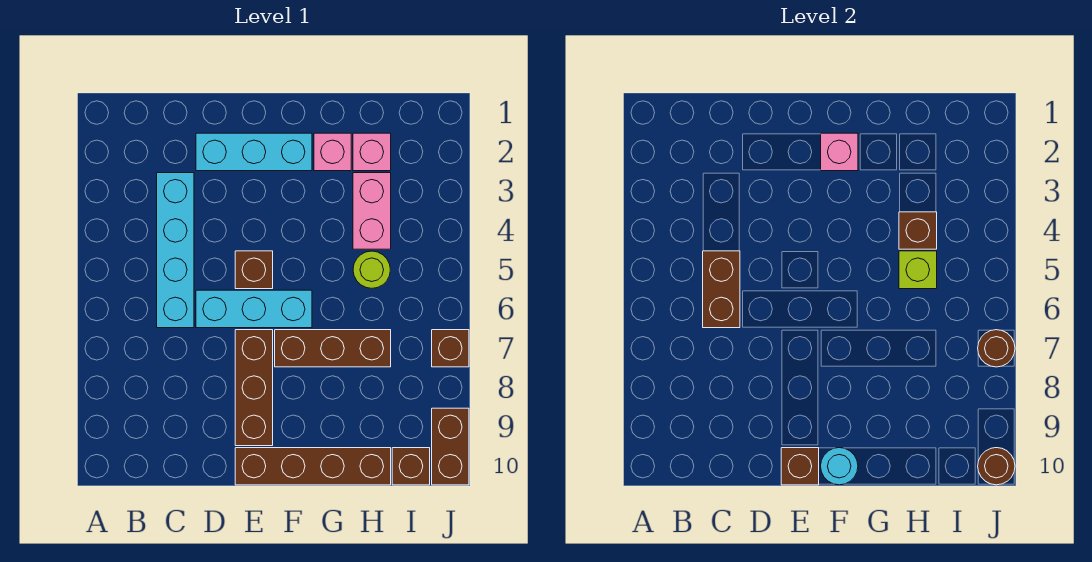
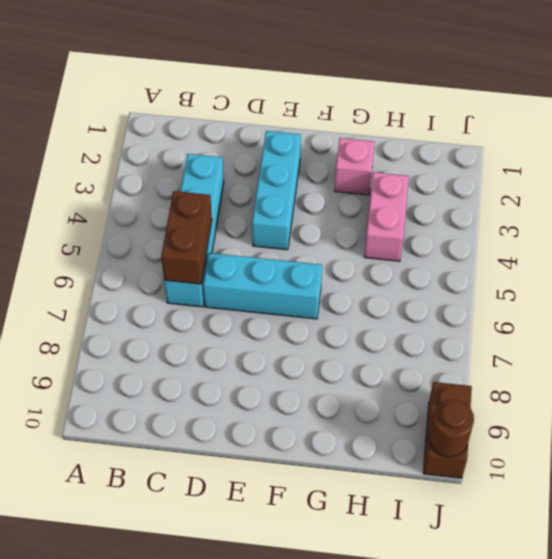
cyan 1x3 brick [252,131,301,250] -> cyan 1x3 brick turned to [196,133,312,171]
none -> brown 1x1 brick [235,251,273,289]
none -> brown 1x3 brick [235,330,273,446]
none -> brown 1x4 brick [235,448,391,485]

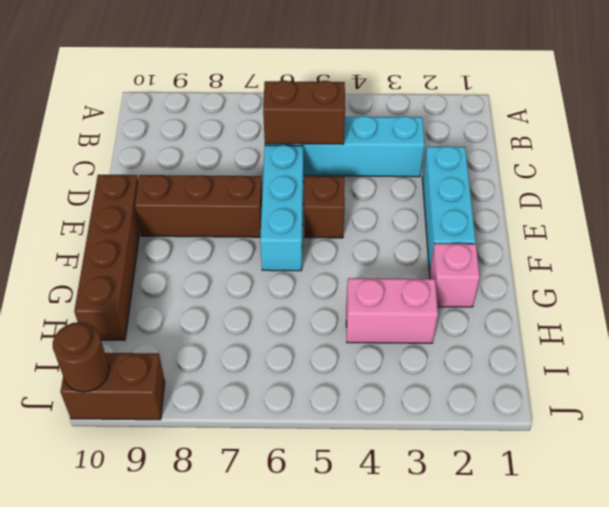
none -> brown 1x3 brick [275,330,391,367]
none -> pink 1x1 brick [353,133,391,171]
none -> lime 1x1 round brick [353,251,390,288]

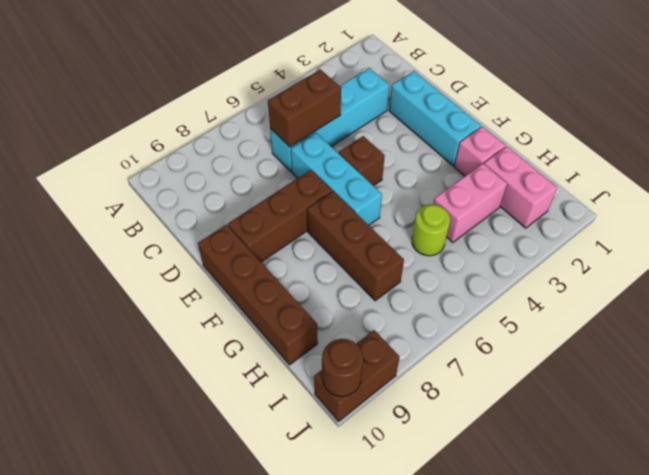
pink 1x2 brick [484,147,557,228] -> pink 1x1 brick [353,133,391,171]
none -> brown 1x1 brick [392,448,430,485]
none -> brown 1x1 brick [432,330,469,367]
none -> brown 1x1 brick [781,448,819,485]

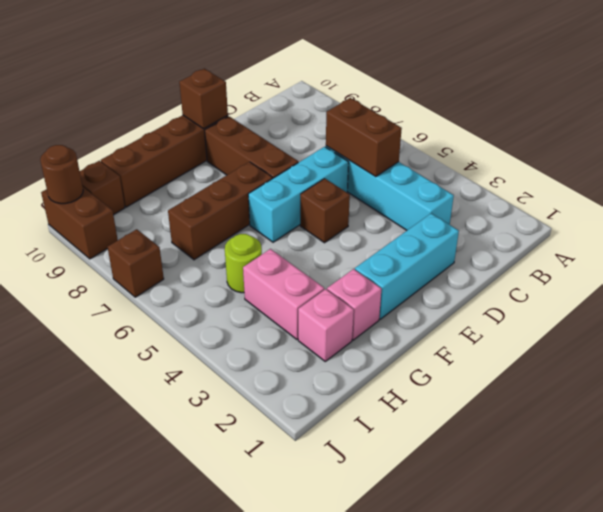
none -> pink 1x1 brick [821,133,858,171]
none -> cyan 1x1 round brick [821,448,858,485]
none -> brown 1x1 brick [899,212,937,249]

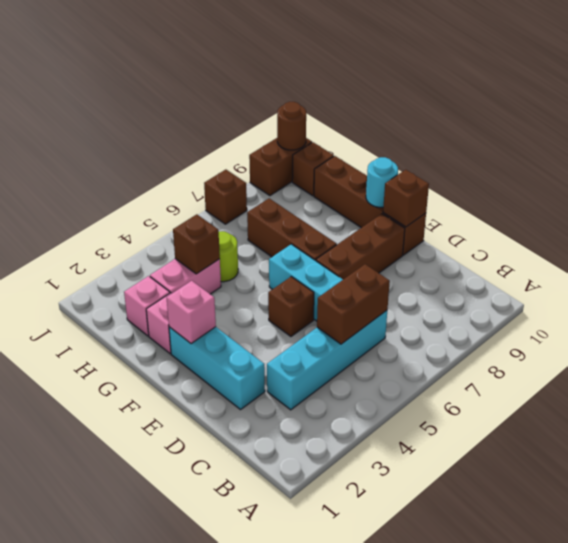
none -> lime 1x1 brick [899,251,937,289]
none -> brown 1x1 round brick [978,330,1015,367]

